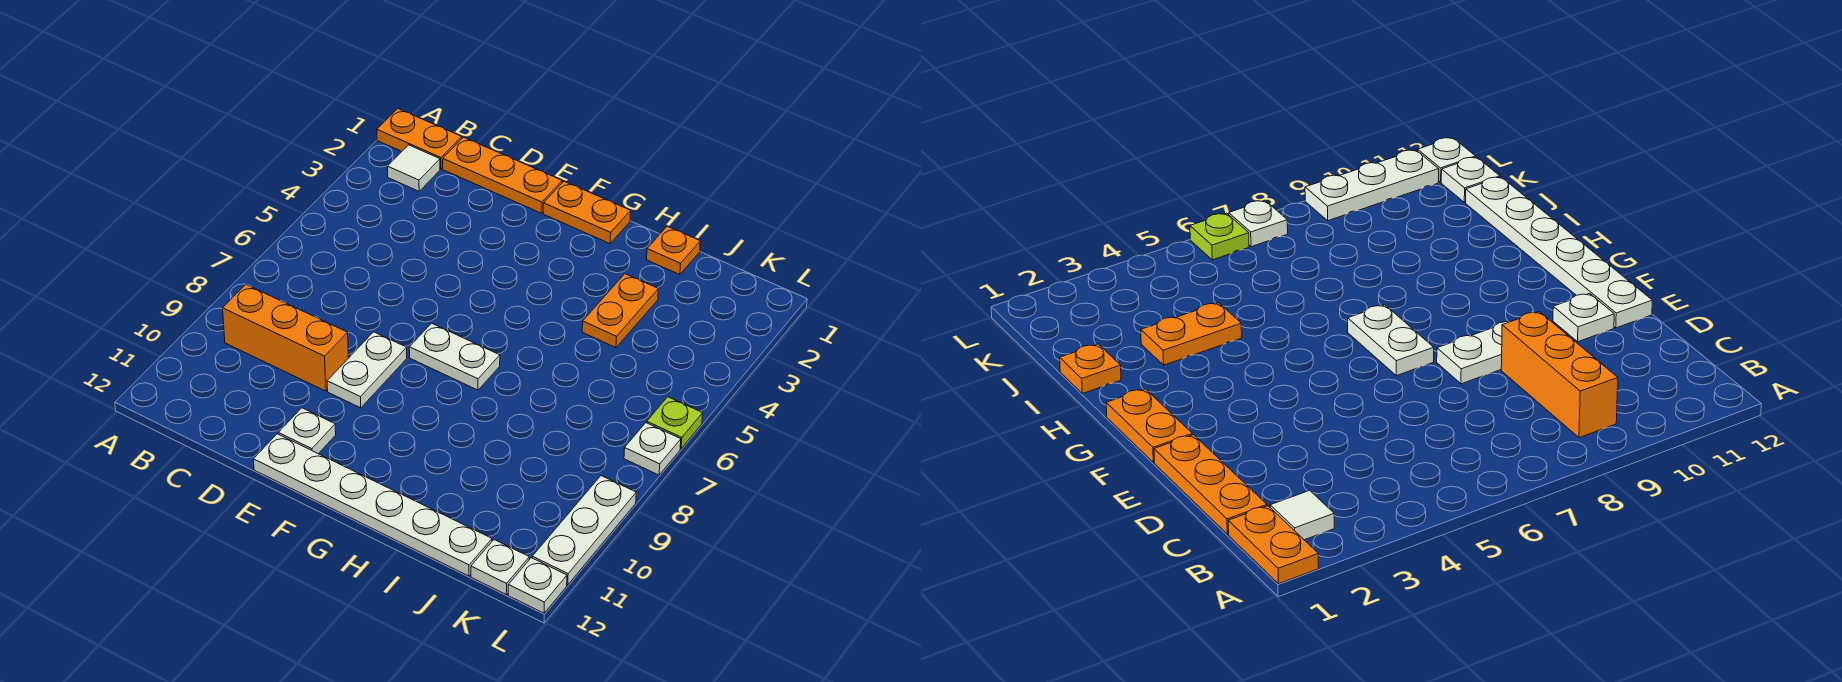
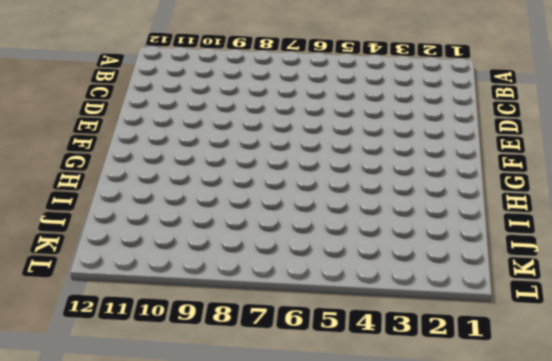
none -> orange 1x2 plate [377,109,462,169]
none -> white 1x1 tile [388,145,440,191]
none -> orange 1x3 brick [223,285,348,391]

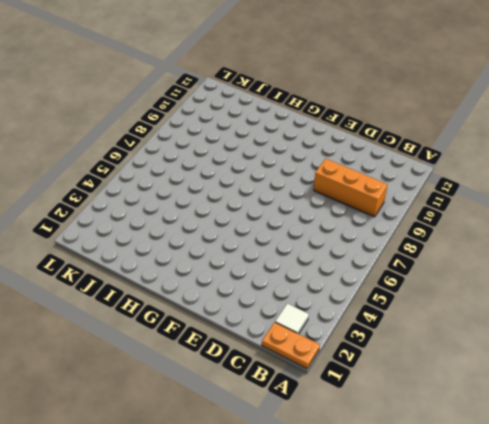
none -> orange 1x3 plate [443,137,562,213]
none -> white 1x2 plate [327,332,407,408]
none -> white 1x1 plate [278,408,336,454]

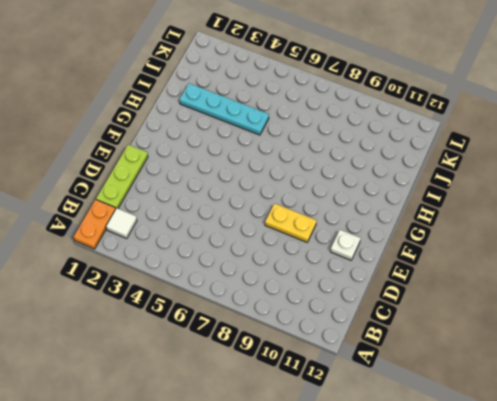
lime 1x3 plate [96,145,148,208] -> orange 1x3 plate [443,137,562,213]
yellow 1x2 plate [265,203,317,242] -> white 1x2 plate [327,332,407,408]
cyan 1x4 plate [179,83,269,135] -> orange 1x2 plate [582,274,658,348]
none -> orange 1x3 brick [223,285,348,391]
none -> white 1x6 plate [253,434,492,576]
none -> orange 1x2 plate [543,181,631,244]

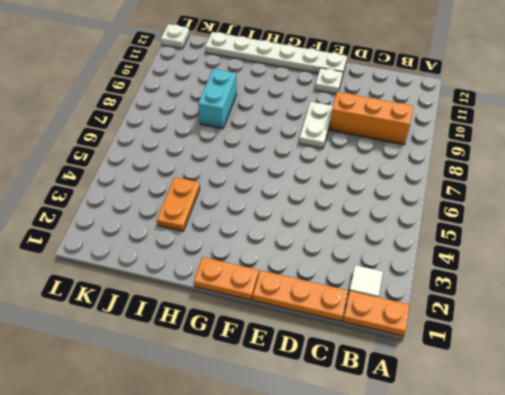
cyan 1x2 brick [198,69,237,129] -> none
none -> white 1x2 plate [409,323,500,390]
none -> orange 1x1 plate [647,226,700,275]
none -> white 1x1 plate [471,540,529,594]

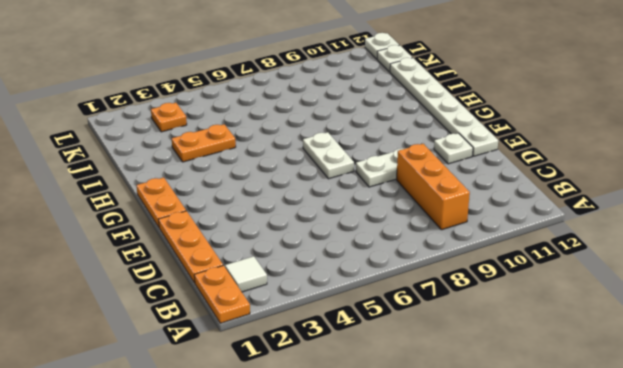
orange 1x1 plate [151,103,187,132] -> orange 1x1 plate moved to [647,226,700,275]
none -> lime 1x1 plate [647,397,703,449]
none -> white 1x1 plate [624,423,681,475]
none -> white 1x3 plate [532,476,636,585]

